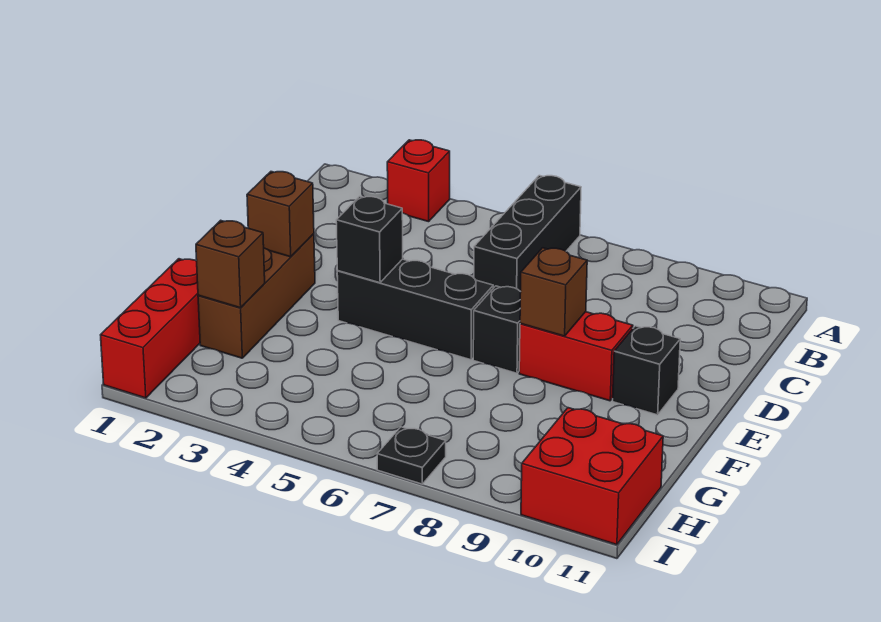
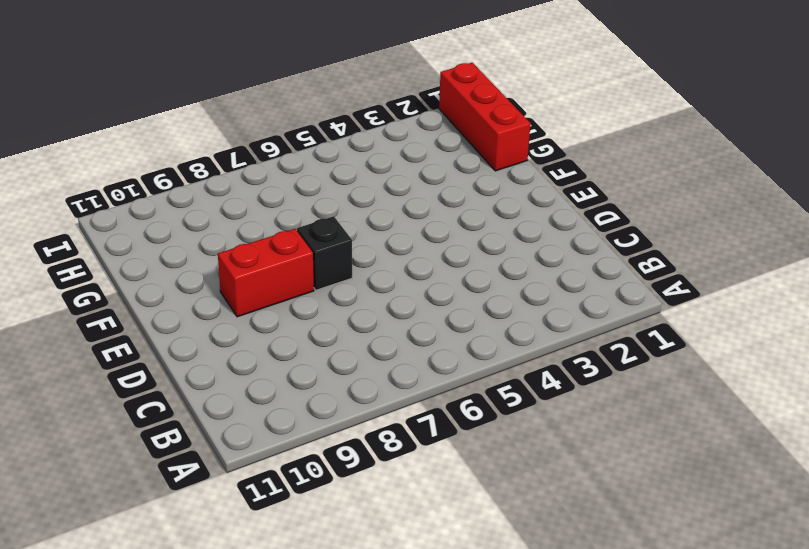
none -> red 1x1 brick [387,140,450,222]
none -> black 1x3 brick [474,176,581,292]
none -> brown 1x3 brick [198,234,315,358]

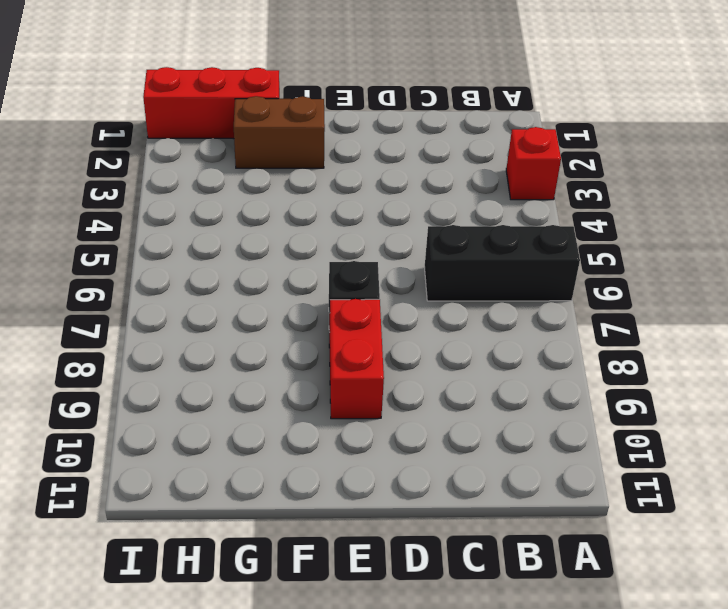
brown 1x2 brick [234,96,325,168] -> brown 1x3 brick [198,234,315,358]
none -> black 1x3 brick [337,259,493,360]
none -> black 1x1 brick [613,326,680,415]
none -> red 2x2 brick [521,408,663,545]

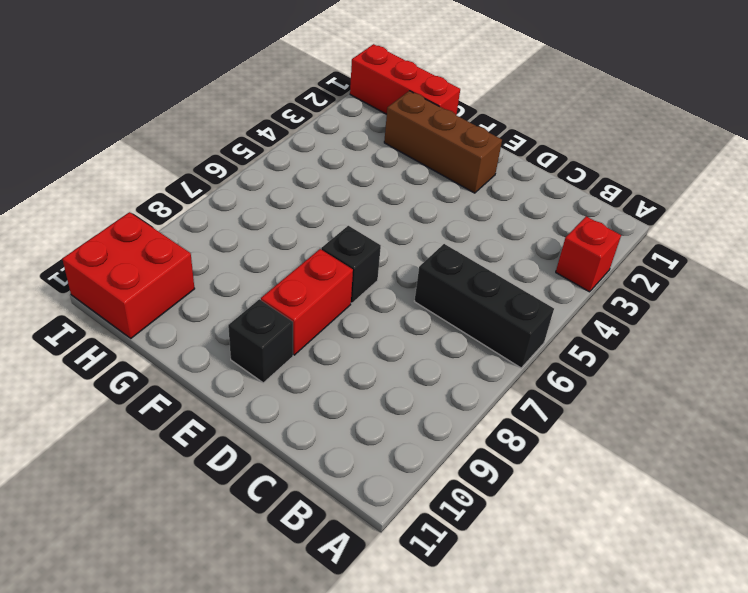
none -> black 1x3 brick [337,259,493,360]
none -> black 1x1 plate [377,427,446,484]
none -> brown 1x1 brick [247,172,314,257]

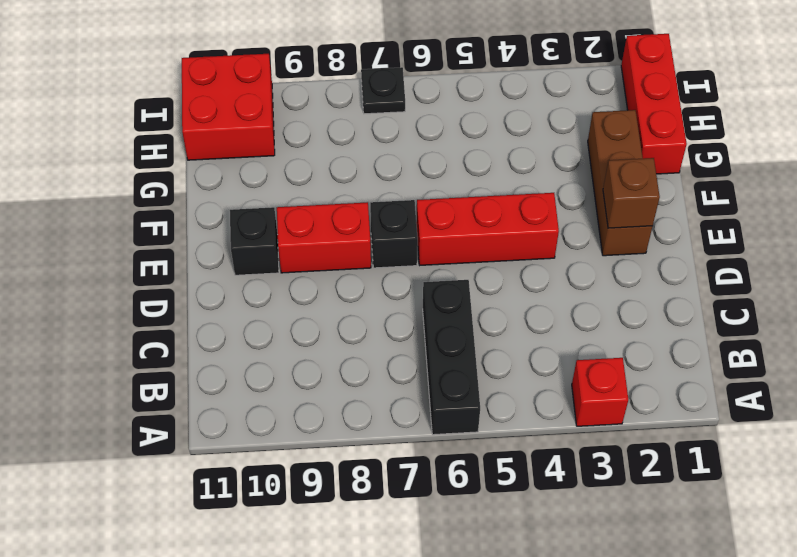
red 1x3 brick [416,193,559,265] -> black 1x3 brick [337,259,493,360]
none -> black 1x1 brick [336,196,403,283]
none -> brown 1x1 brick [520,248,587,336]
none -> brown 1x1 brick [196,220,265,308]

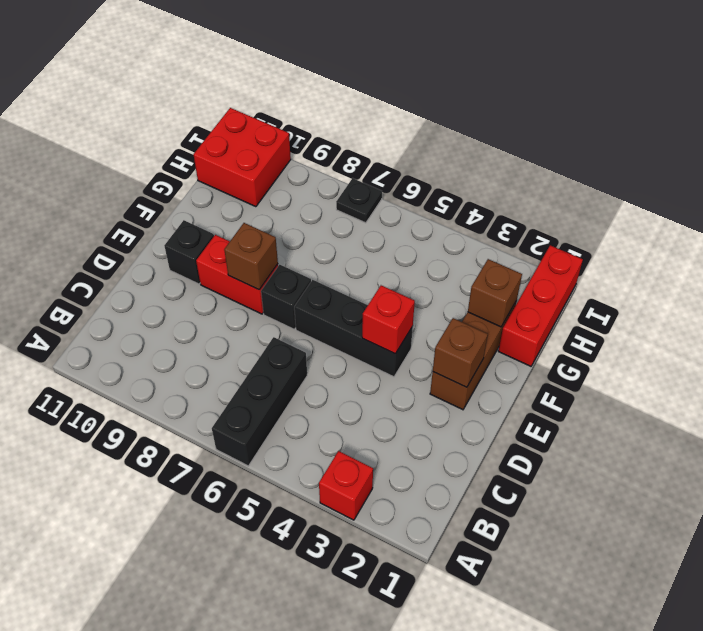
red 1x1 brick [362,285,415,354] -> black 1x1 brick [336,196,403,283]

